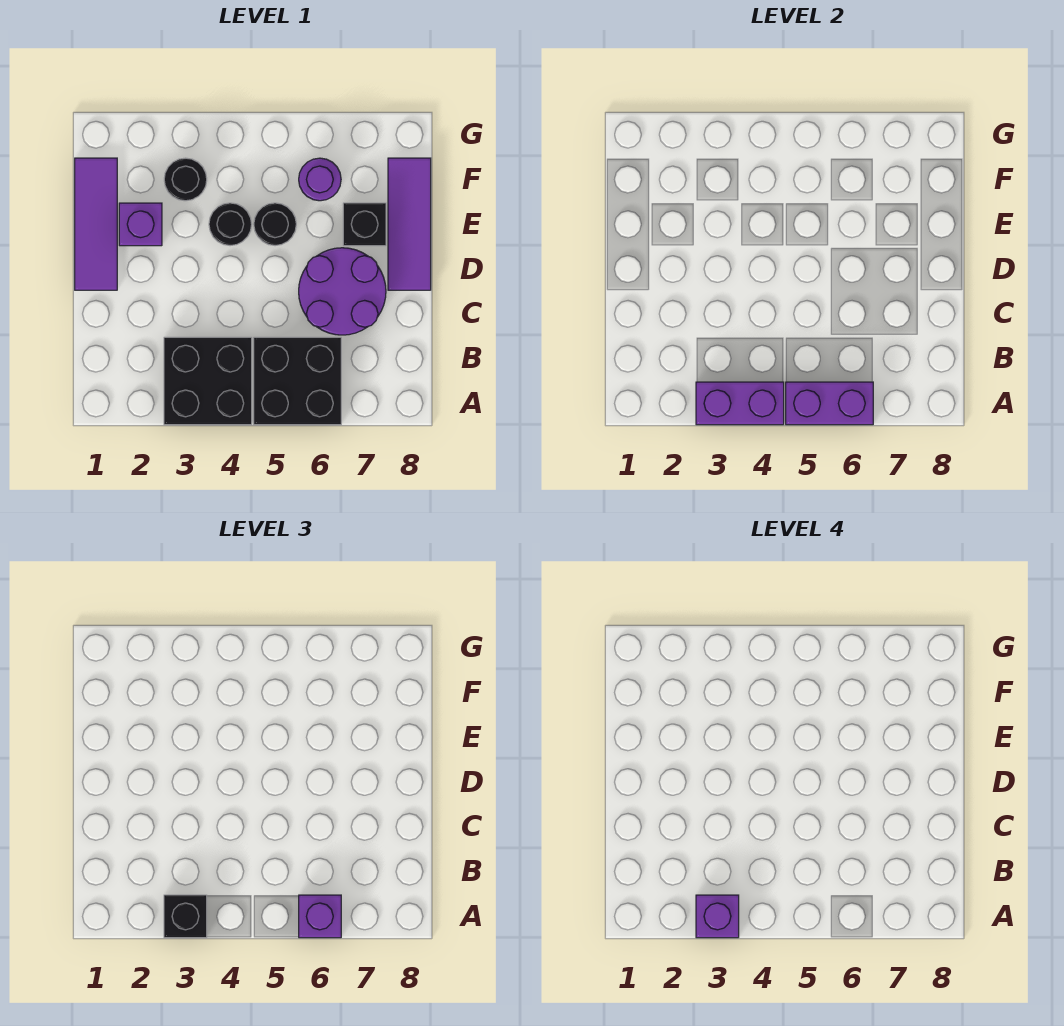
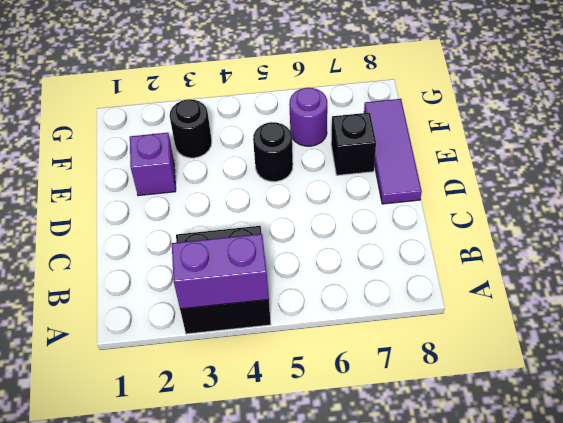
none -> black 2x2 brick [254,337,341,425]
none -> purple 2x2 round brick [299,248,386,335]
none -> purple 1x3 tile [75,158,117,290]

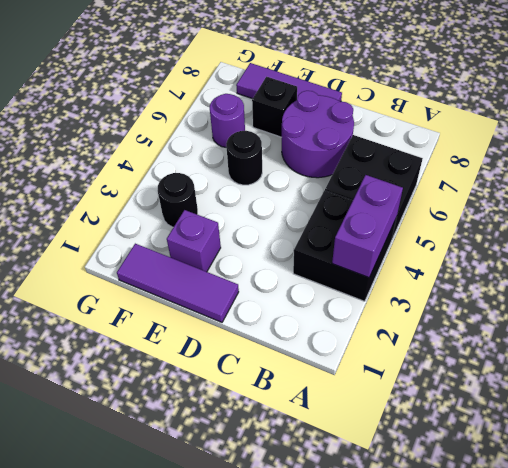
none -> black 1x1 round brick [209,203,252,246]
none -> purple 1x2 brick [786,382,873,425]
none -> black 1x1 brick [164,895,207,938]

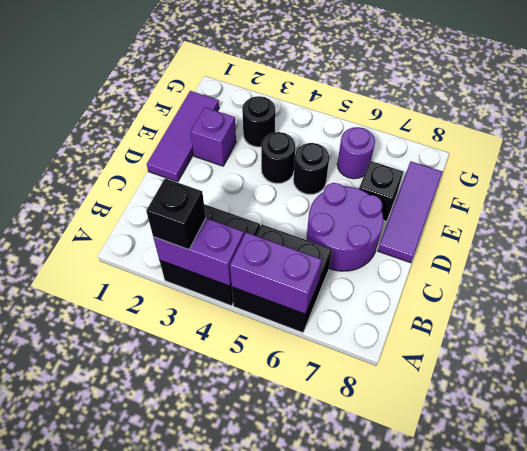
none -> purple 1x1 brick [299,895,341,938]
none -> purple 1x1 brick [696,895,739,938]

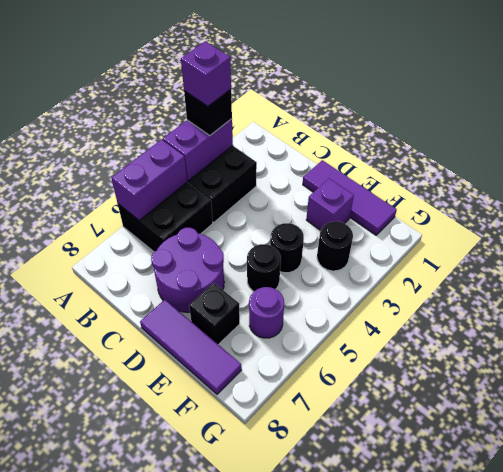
none -> purple 1x1 brick [299,895,341,938]

